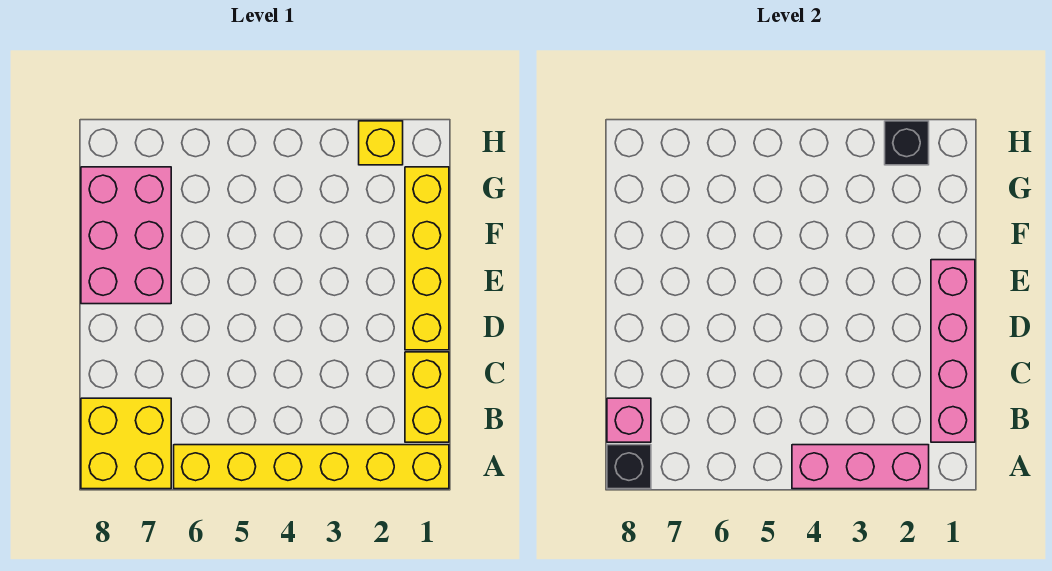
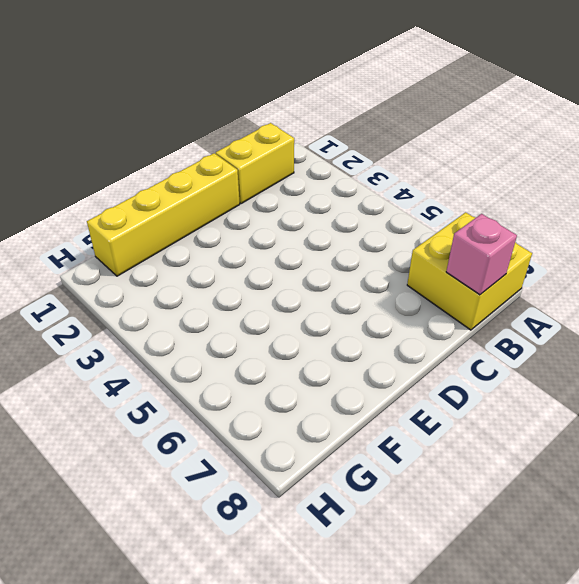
none -> yellow 1x6 brick [174,445,449,489]
none -> pink 2x3 brick [81,167,171,304]

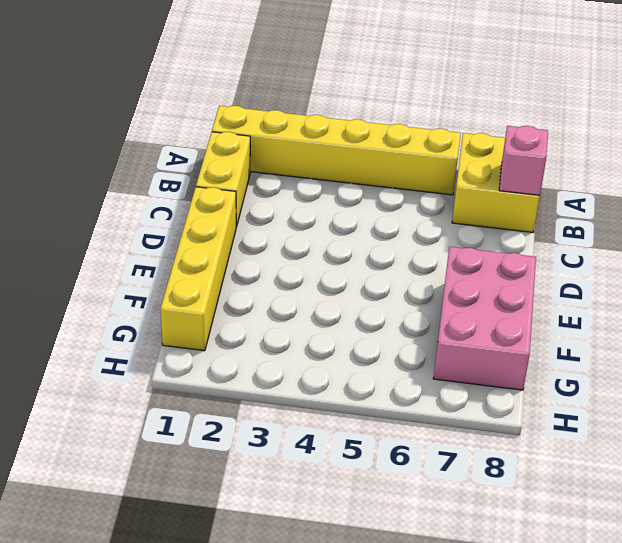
none -> yellow 1x1 brick [359,121,403,165]
none -> pink 1x3 brick [792,445,929,489]

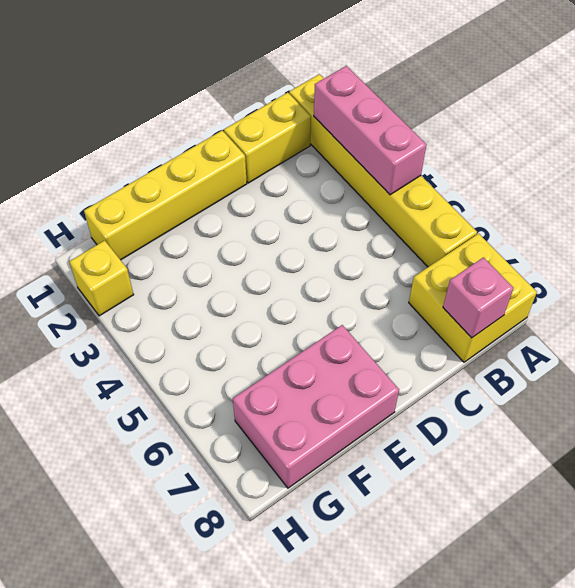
none -> black 1x1 brick [607,445,651,489]
none -> pink 1x4 brick [931,260,975,442]

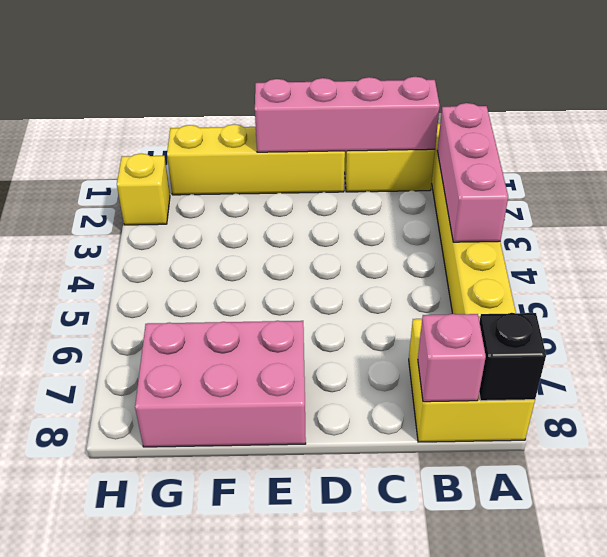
none -> black 1x1 brick [885,121,929,165]

